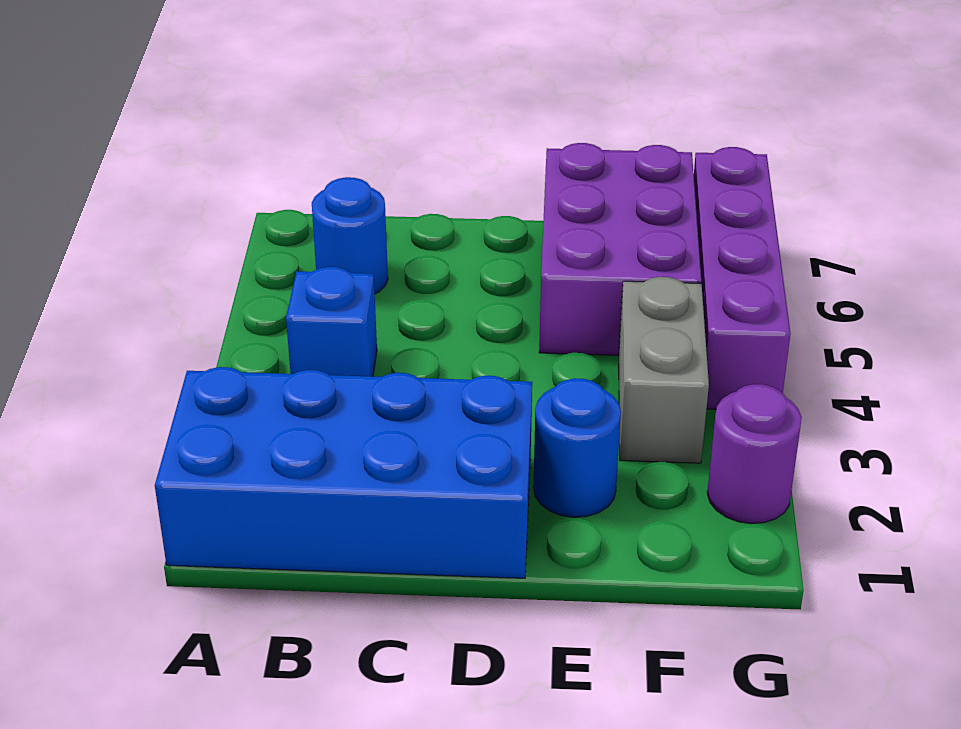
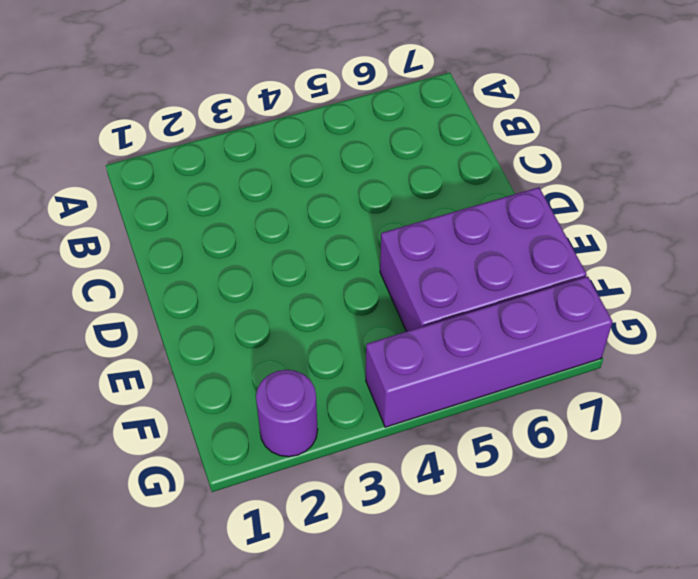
none -> blue 2x4 brick [155,367,532,578]
none -> blue 1x1 brick [286,267,377,377]

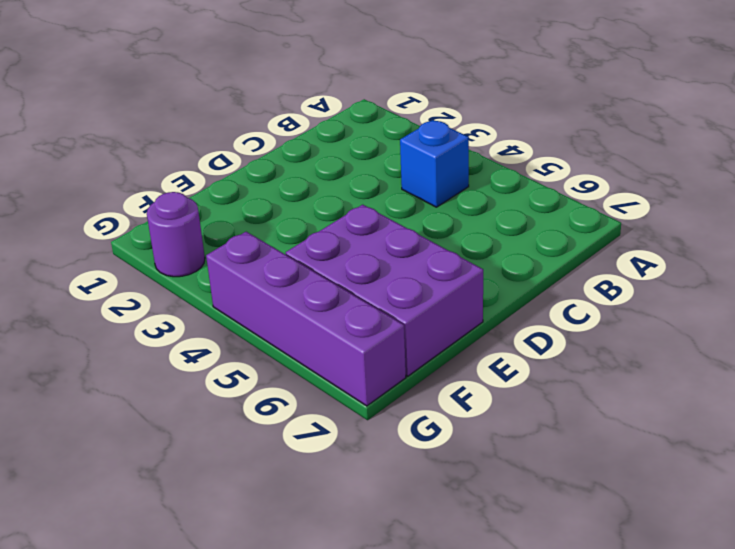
none -> blue 2x4 brick [155,367,532,578]
none -> blue 1x1 round brick [312,177,388,294]

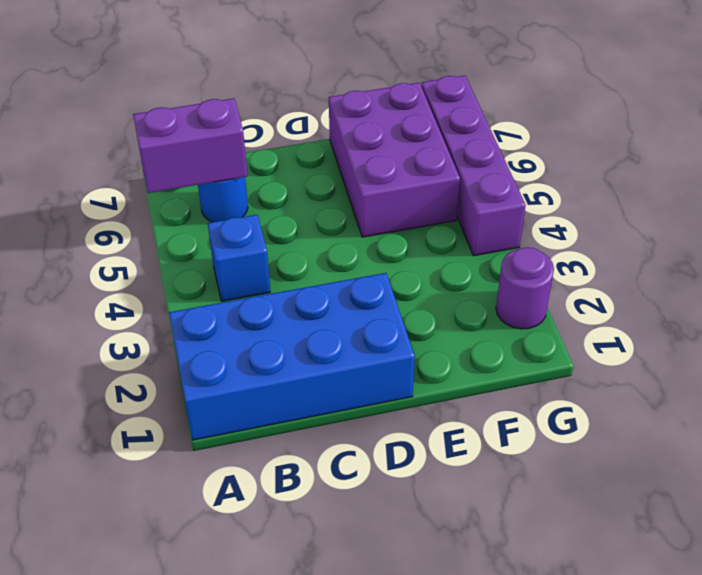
purple 1x2 brick [133,98,248,193] -> none
none -> blue 1x1 round brick [533,378,621,517]
none -> grey 1x2 brick [619,277,709,463]

